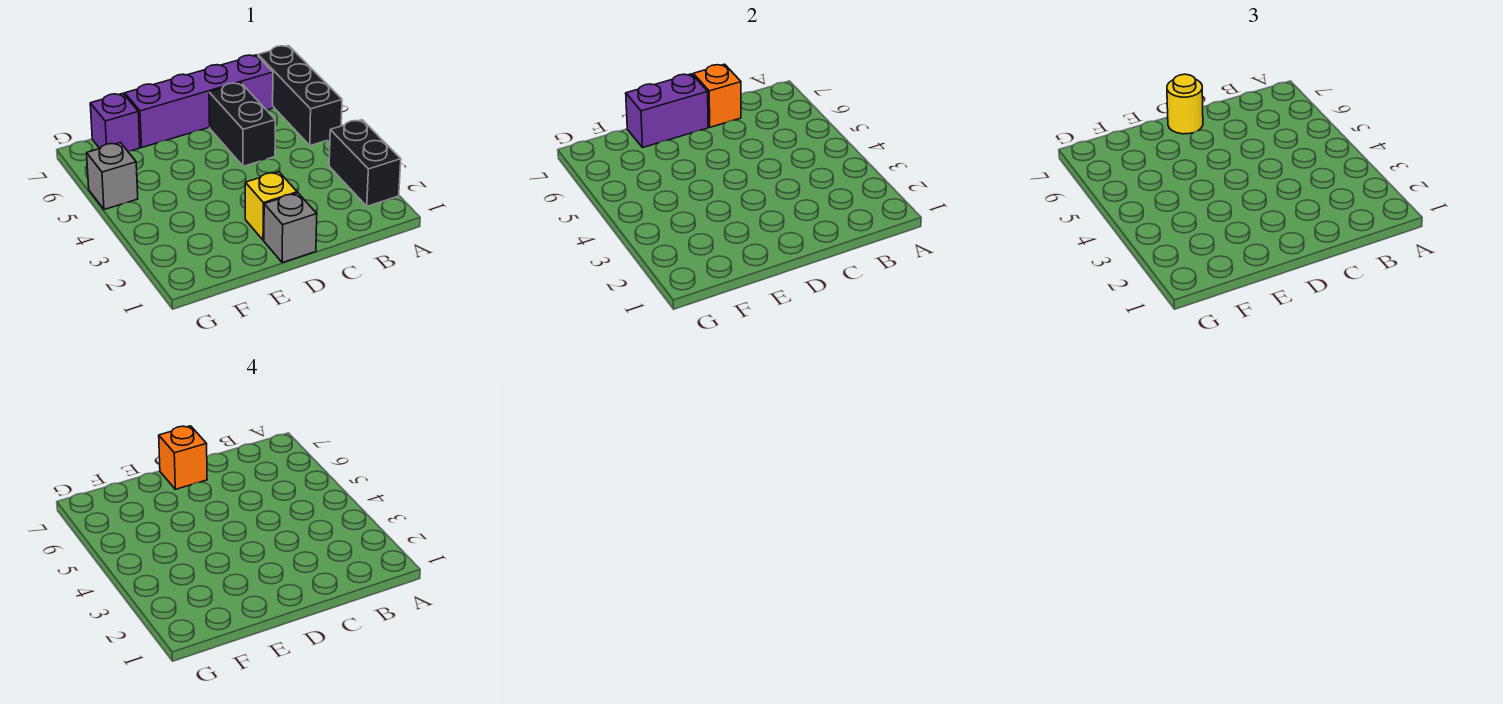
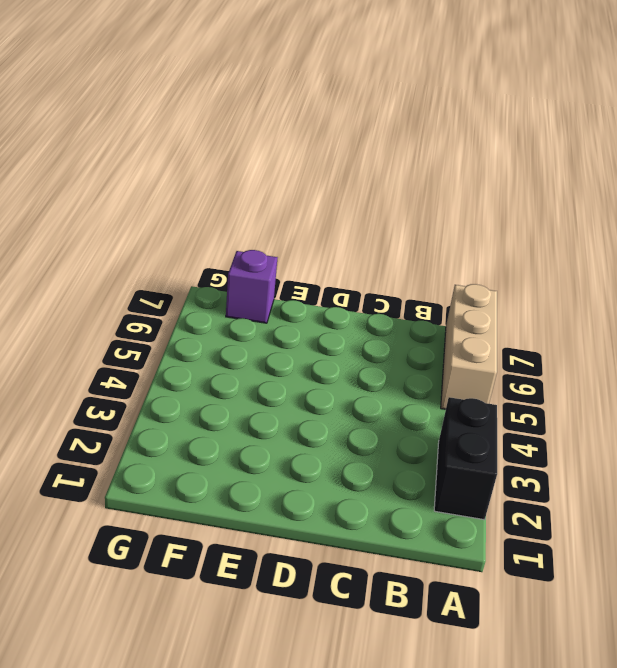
tan 1x3 brick [441,284,497,409] -> black 1x3 brick [258,46,342,146]
none -> purple 1x4 brick [125,55,273,147]
none -> black 1x2 brick [209,83,275,166]
none -> grey 1x1 brick [264,193,317,263]

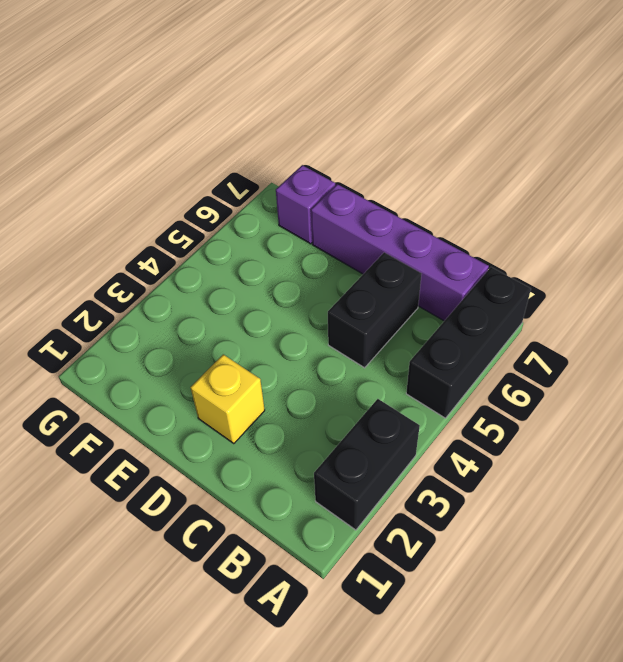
none -> grey 1x1 brick [264,193,317,263]
none -> grey 1x1 brick [87,143,138,210]
none -> orange 1x1 brick [693,64,741,127]

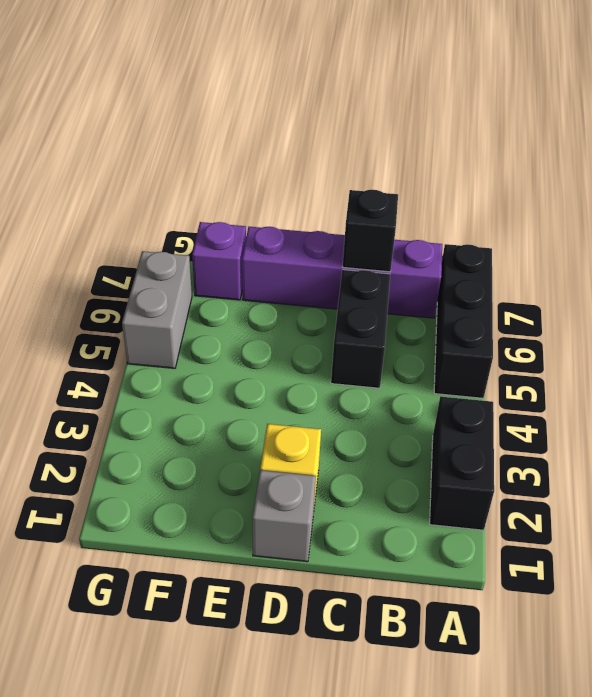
black 1x1 brick [343,190,398,272] -> orange 1x1 brick [693,64,741,127]
grey 1x2 brick [122,251,192,368] -> grey 1x1 brick [87,143,138,210]
none -> purple 1x2 brick [626,74,708,147]
none -> yellow 1x1 round brick [1167,74,1203,134]
none -> orange 1x1 brick [159,426,207,489]

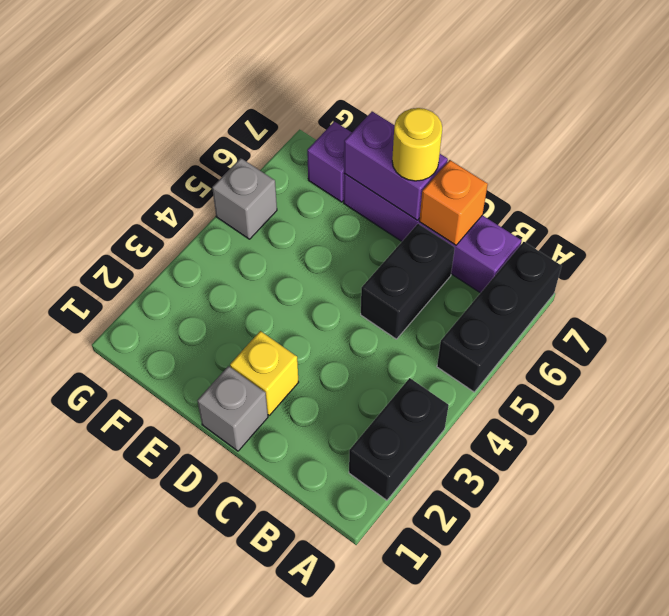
none -> orange 1x1 brick [159,426,207,489]

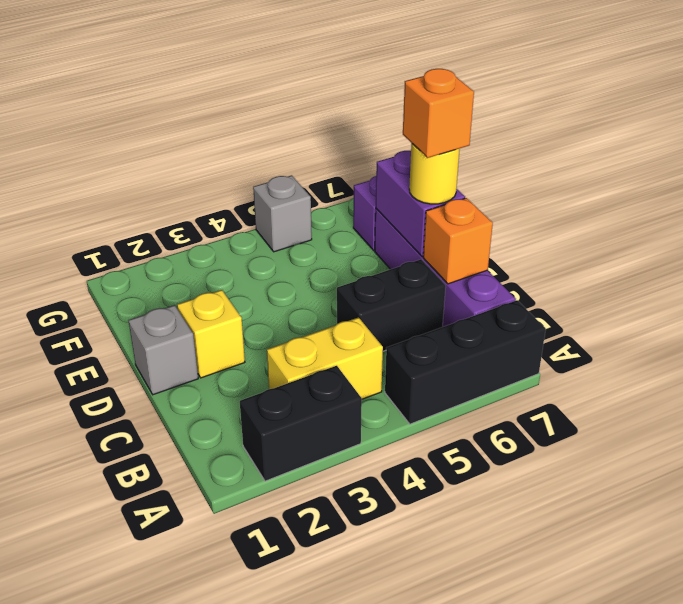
yellow 1x2 brick [267,318,383,399] -> none

